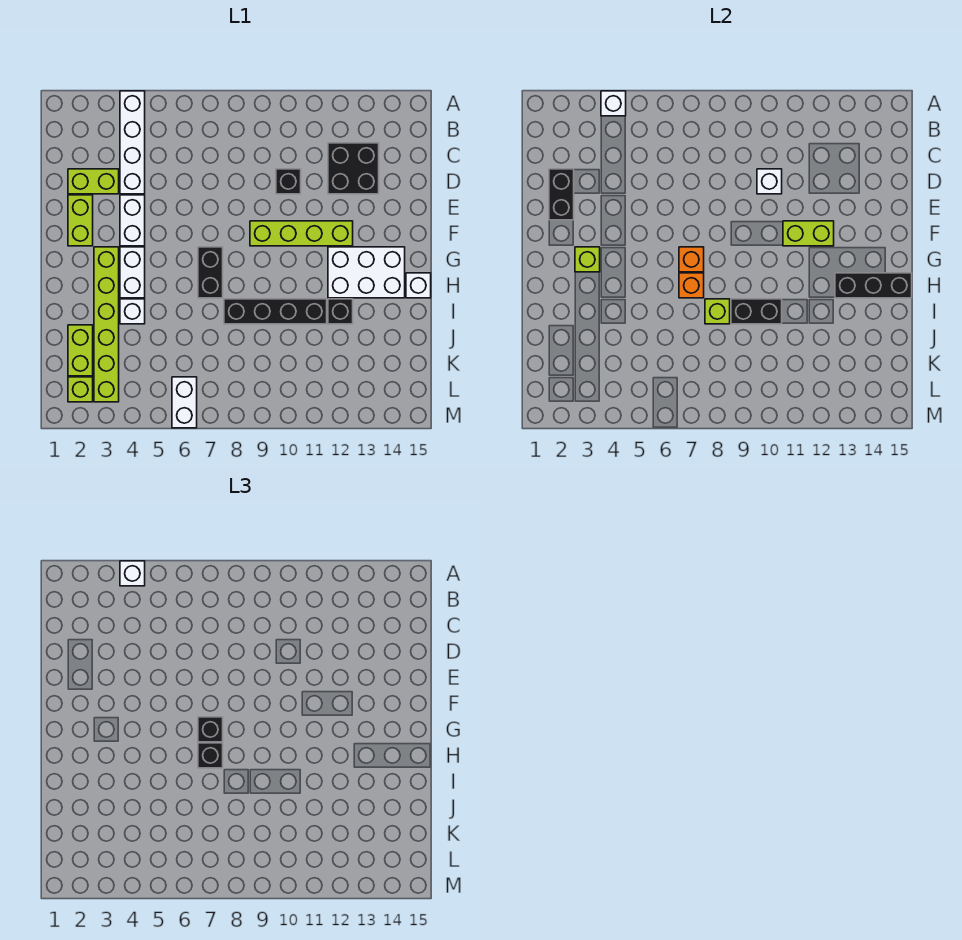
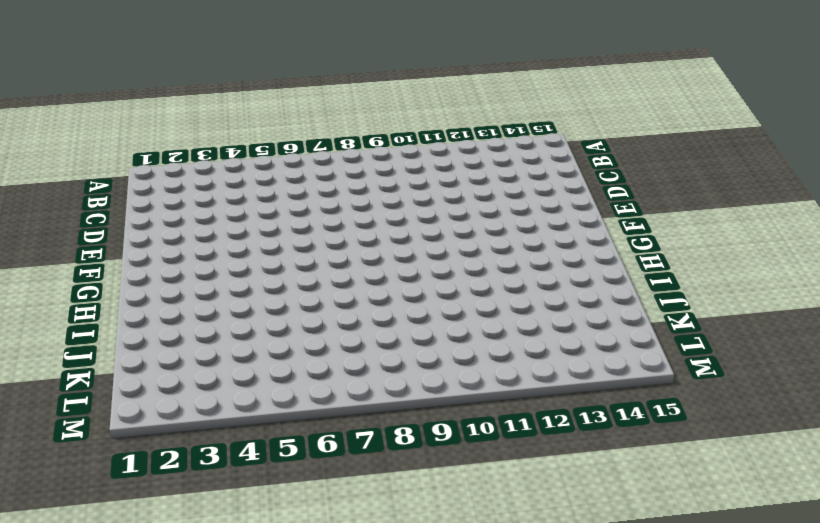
none -> white 1x4 brick [120,91,145,194]
none -> black 2x2 brick [328,143,379,194]
none -> lime 1x2 brick [68,169,119,194]
none -> black 1x1 brick [276,169,301,194]

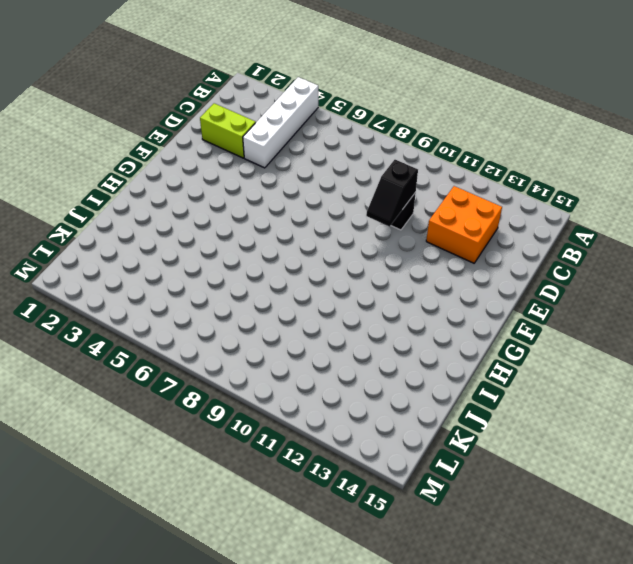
orange 2x2 brick [426,186,502,263] -> black 2x2 brick [328,143,379,194]
black 1x2 slope [366,160,418,227] -> white 1x1 brick [757,169,782,194]
none -> lime 1x2 brick [68,195,93,246]
none -> white 1x2 brick [120,195,145,246]
none -> lime 1x4 brick [250,221,353,246]
none -> lime 1x6 brick [94,247,119,402]

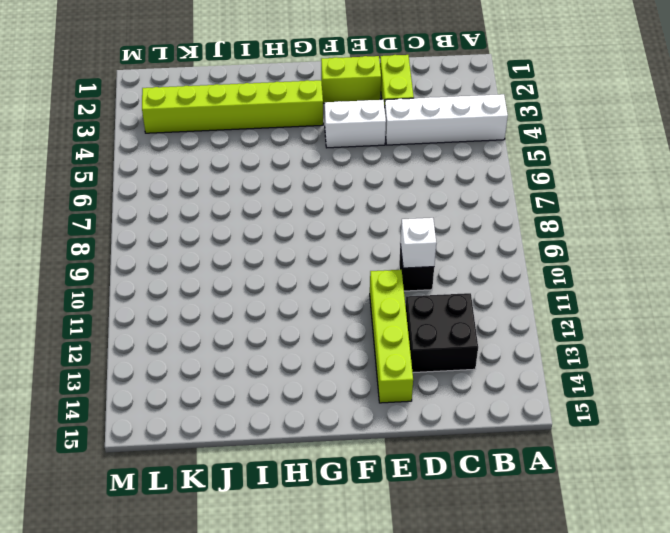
lime 1x4 brick [370,270,413,403] -> lime 1x4 brick moved to [250,221,353,246]
none -> white 1x2 brick [120,247,145,298]
none -> black 1x2 brick [198,247,223,298]
none -> white 2x3 brick [328,247,405,298]
none -> white 1x1 brick [406,273,431,298]

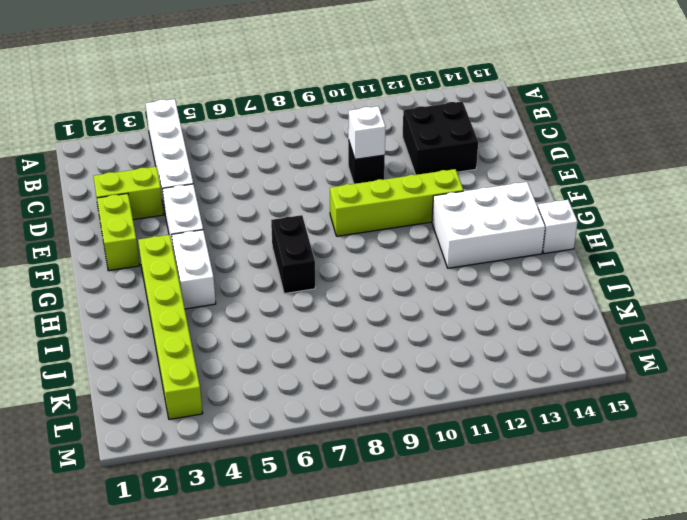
none -> white 1x1 brick [120,299,145,324]
none -> black 1x4 brick [224,299,327,324]
none -> black 1x1 brick [328,299,353,324]
none -> lime 1x2 brick [68,325,93,376]

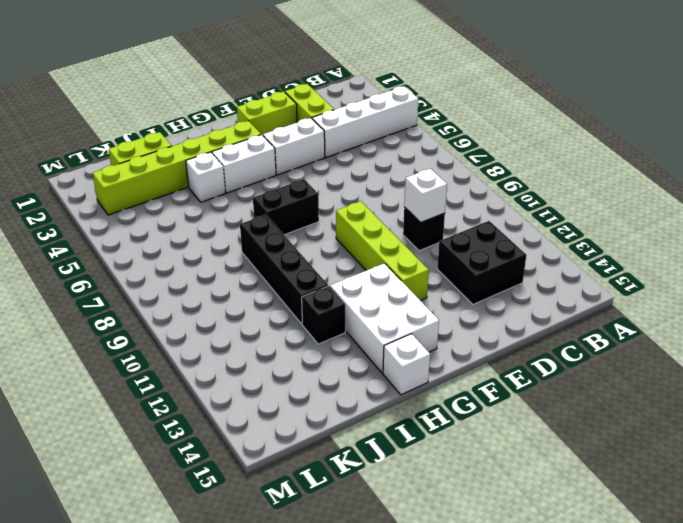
none -> lime 1x1 brick [68,377,93,402]
none -> white 1x2 brick [172,377,197,428]
none -> white 1x1 brick [601,91,626,116]
none -> black 1x2 brick [549,169,574,220]

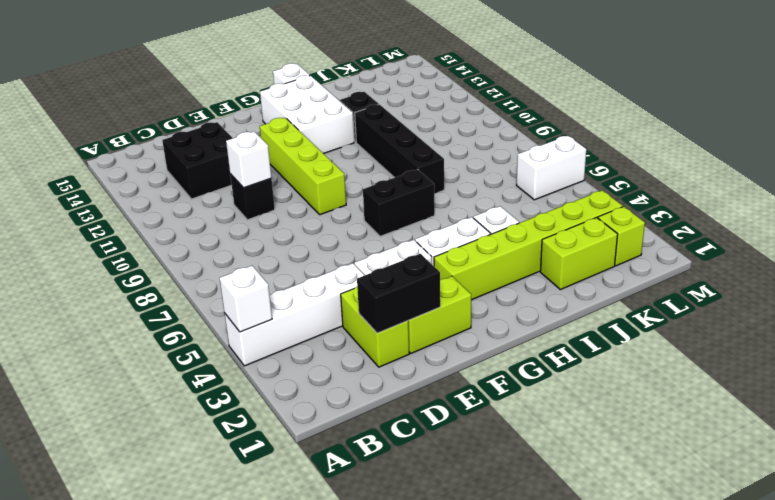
none -> lime 1x2 brick [783,221,834,246]
none -> lime 1x1 brick [575,247,600,272]
none -> orange 1x1 brick [679,247,704,272]
none -> orange 1x1 brick [679,273,704,298]

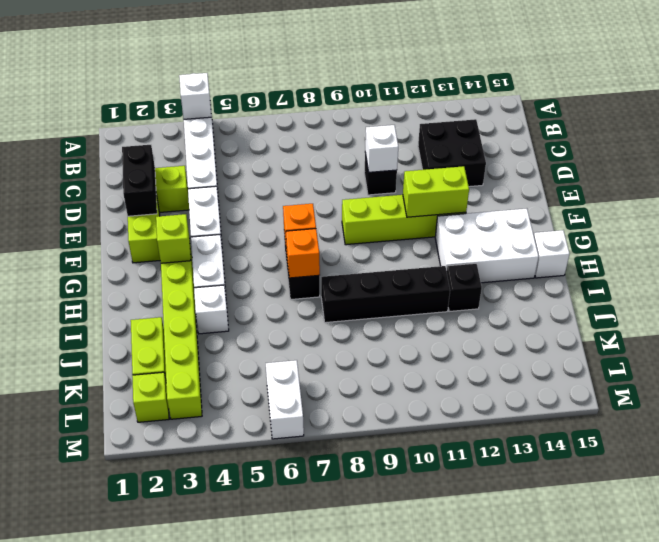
none -> black 1x3 brick [835,273,912,298]
none -> lime 1x1 brick [705,299,730,324]
none -> black 1x2 brick [731,299,782,324]
none -> white 1x1 brick [120,561,145,586]

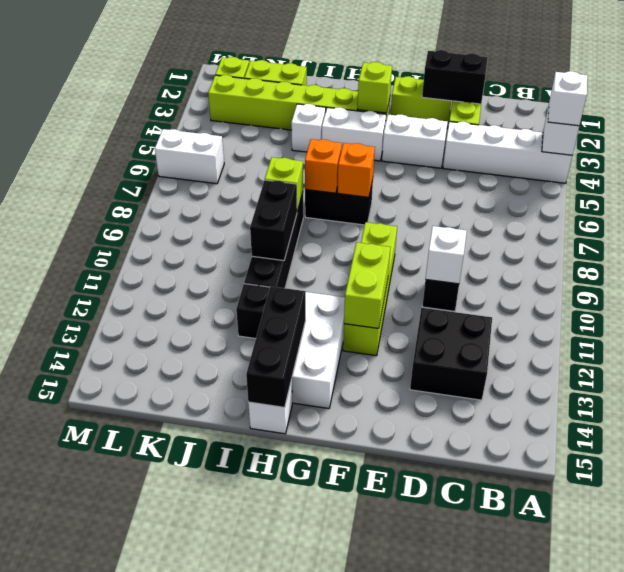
none -> black 1x1 brick [198,717,223,742]
none -> black 1x1 brick [198,743,223,768]

